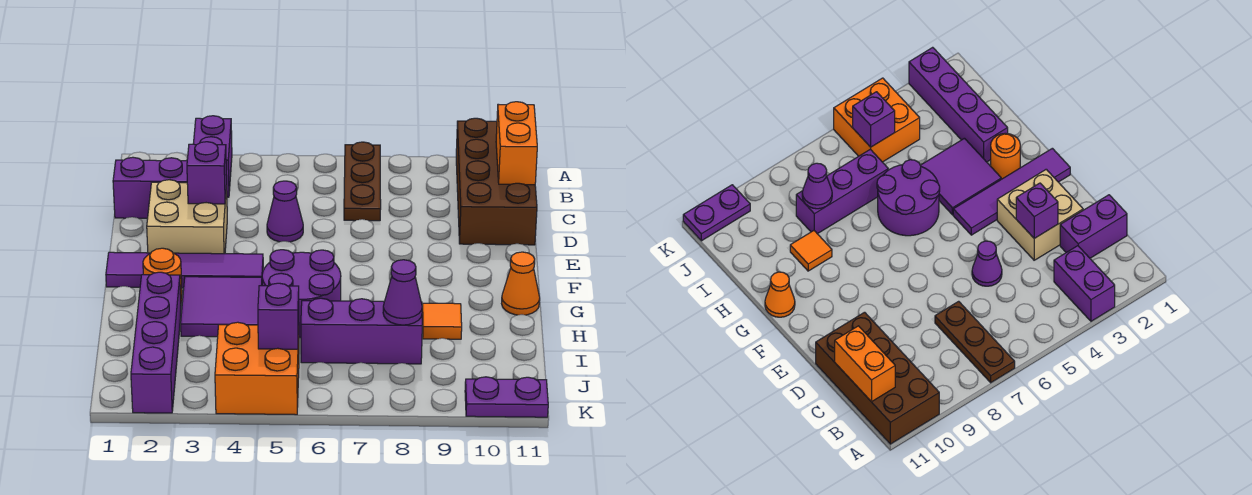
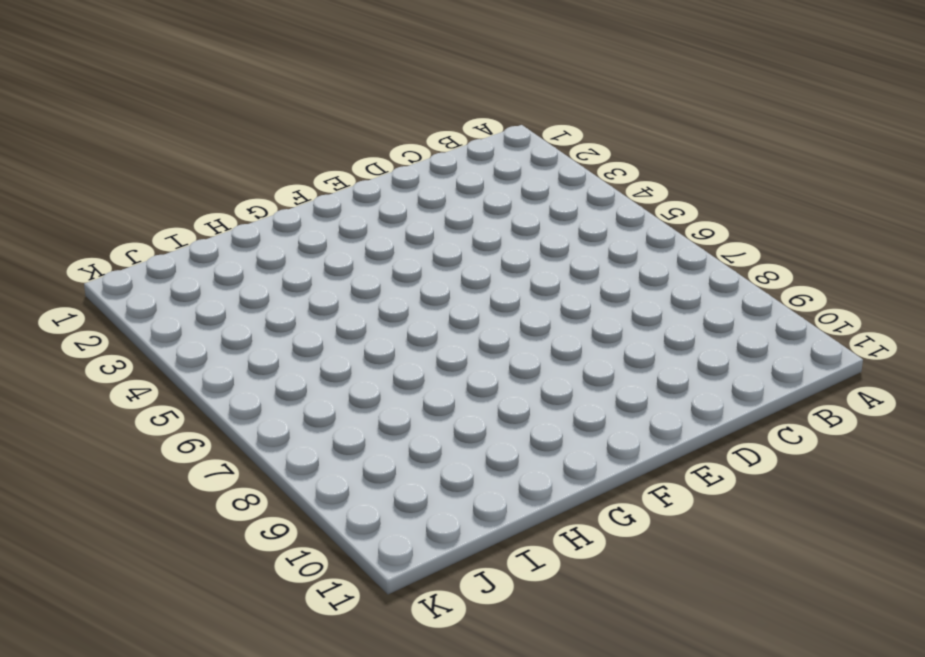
none -> purple 1x2 brick [193,116,232,197]
none -> brown 1x3 plate [344,142,381,221]
none -> brown 2x4 brick [456,118,537,245]

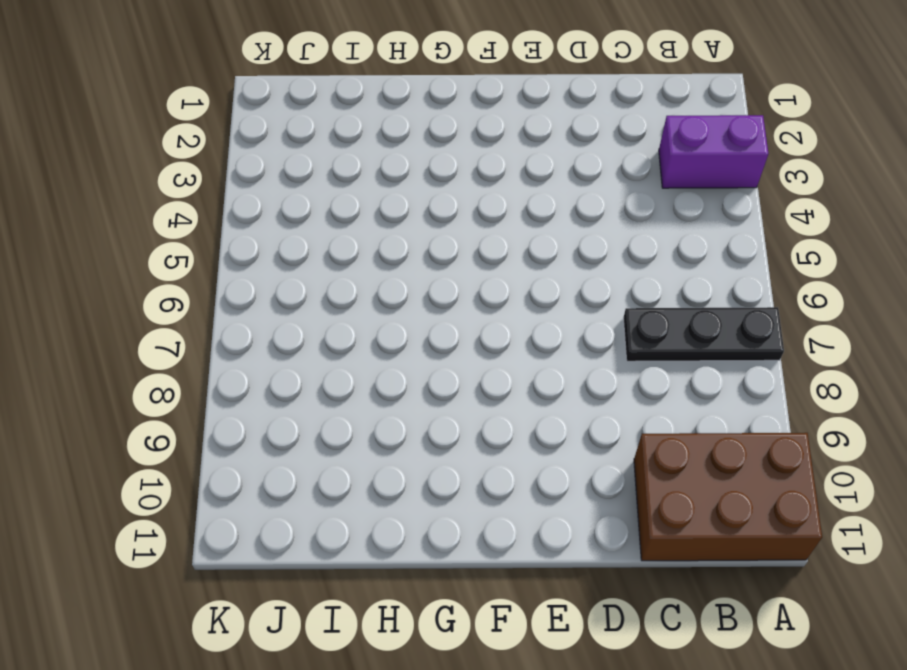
black 1x3 plate [623,307,784,361] -> brown 1x3 plate [344,142,381,221]
brown 2x3 brick [634,433,822,561] -> brown 2x4 brick [456,118,537,245]
none -> purple 1x2 brick [113,157,187,218]
none -> tan 2x2 brick [147,180,227,254]
none -> purple 1x1 cone [267,181,303,242]

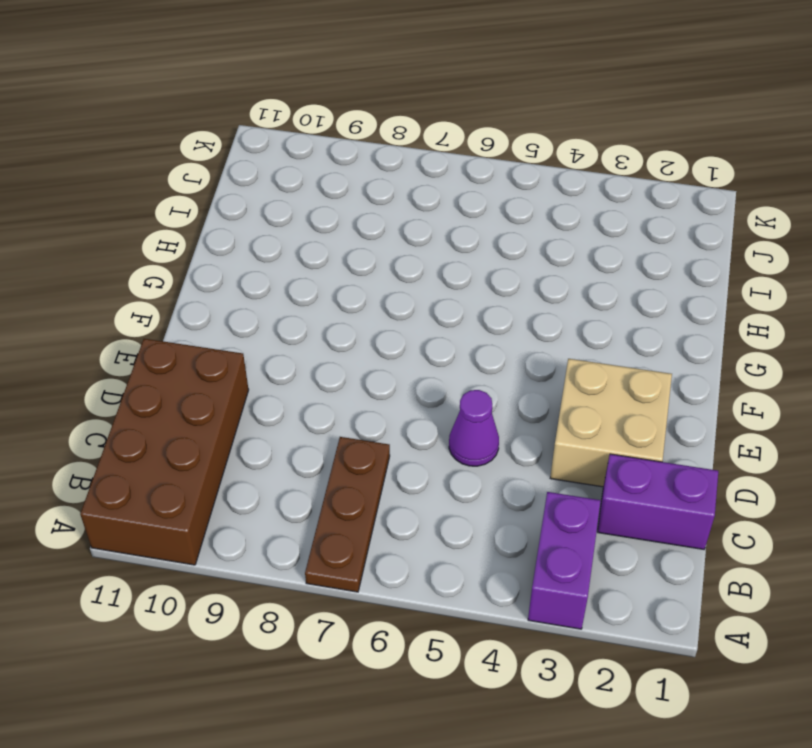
none -> purple 1x4 tile [106,252,263,288]
none -> orange 1x1 round brick [143,248,182,302]
none -> purple 2x2 tile [181,277,262,337]

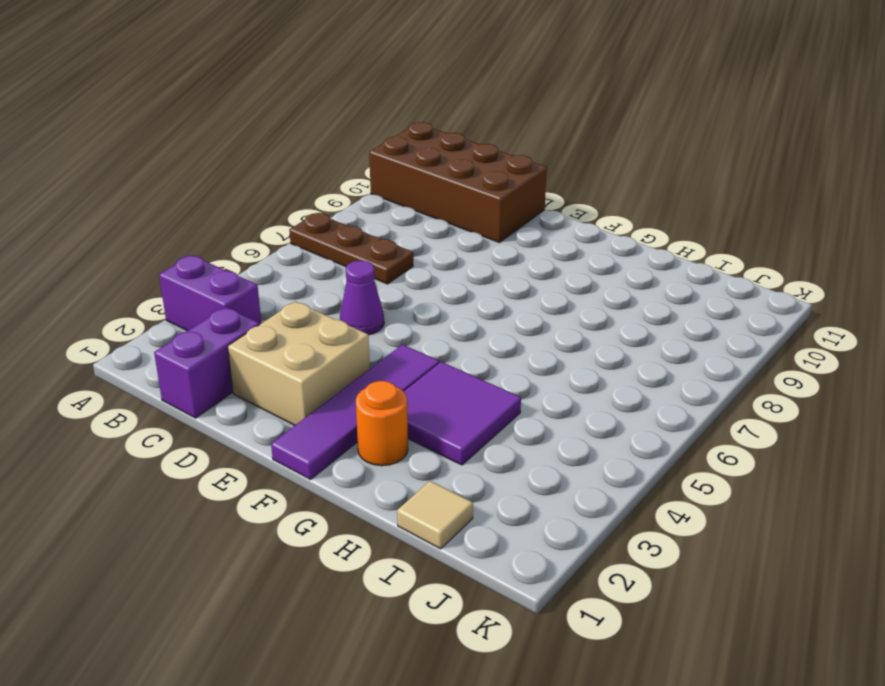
tan 1x1 tile [397,481,473,549] -> none
none -> purple 2x2 round brick [262,250,341,338]
none -> orange 1x1 cone [502,252,540,315]
none -> purple 1x4 brick [131,272,181,413]

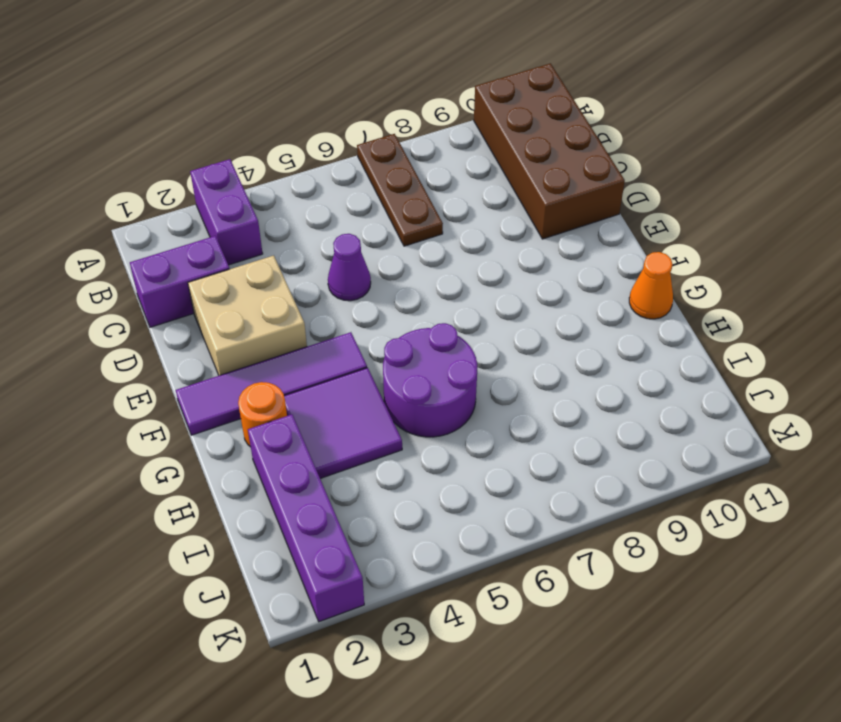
none -> orange 1x1 tile [422,303,462,339]
none -> purple 1x3 brick [301,298,422,364]
none -> orange 2x2 brick [215,322,299,415]

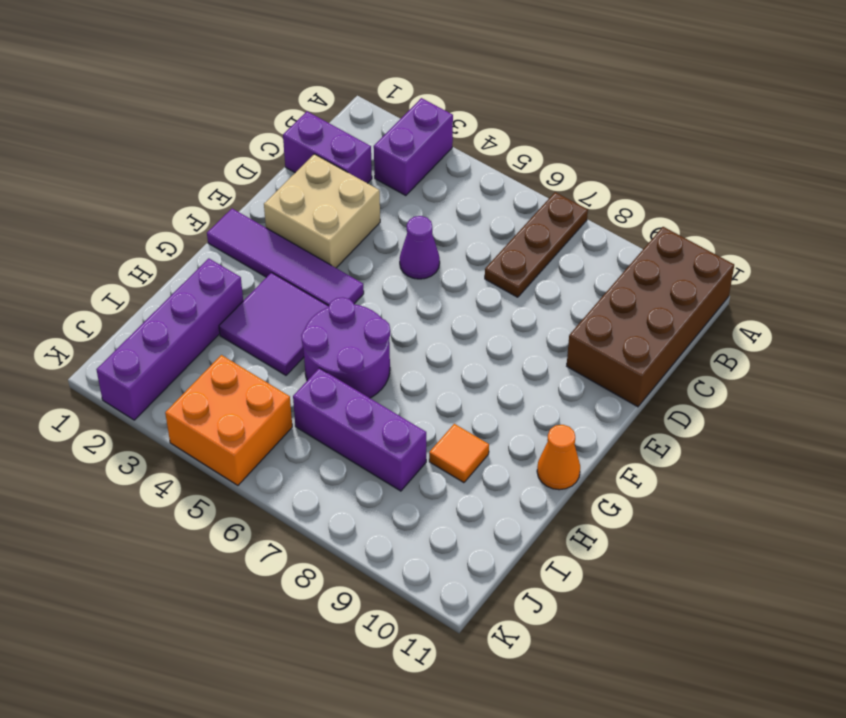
none -> orange 1x1 round brick [143,248,182,302]
none -> purple 1x2 plate [465,377,548,417]
none -> orange 1x2 brick [496,102,537,185]

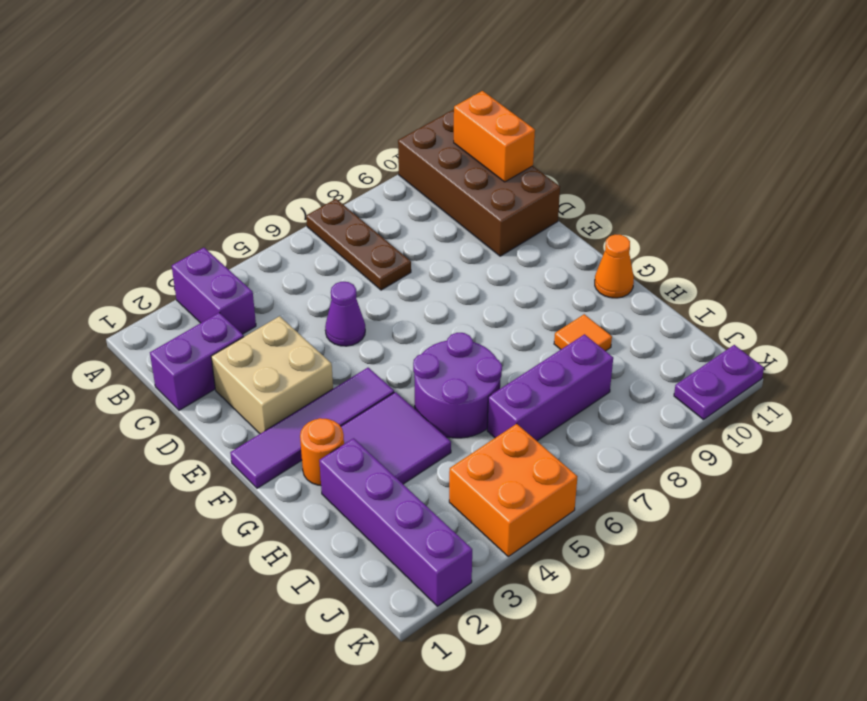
none -> purple 1x1 brick [187,142,227,204]
none -> purple 1x1 cone [383,260,422,325]
none -> purple 1x1 brick [258,283,299,349]

